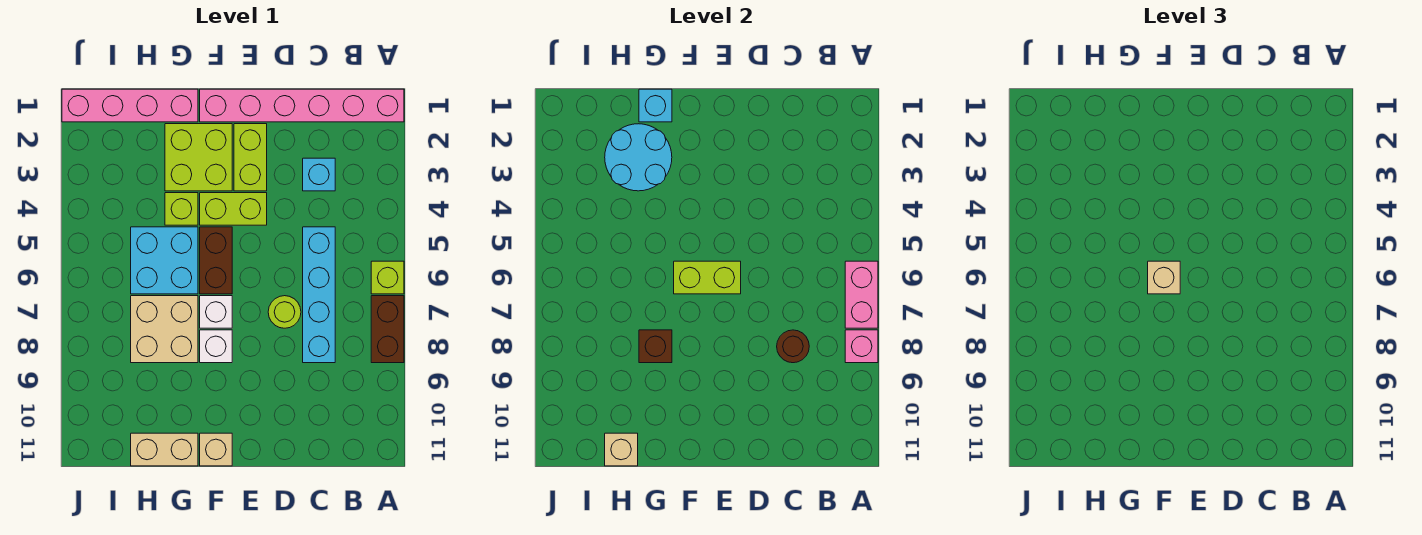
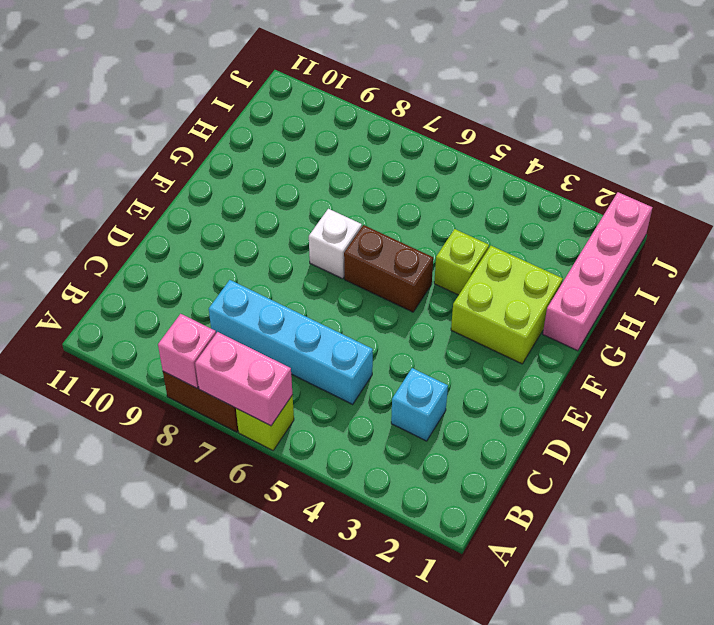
none -> pink 1x6 brick [200,89,404,122]
none -> lime 1x1 round brick [268,296,301,328]
none -> lime 1x2 brick [234,124,267,191]

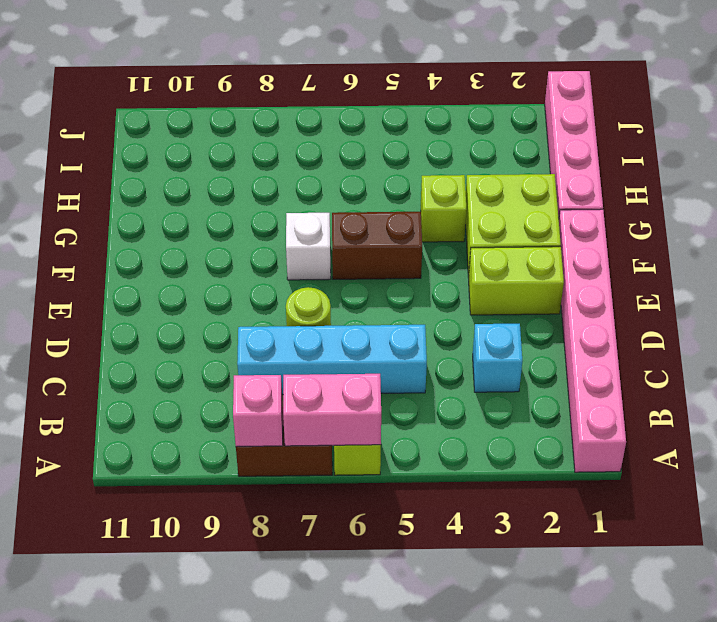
none -> lime 1x2 brick [200,193,267,225]
none -> white 1x1 brick [200,330,232,363]
none -> tan 1x1 brick [200,433,232,466]

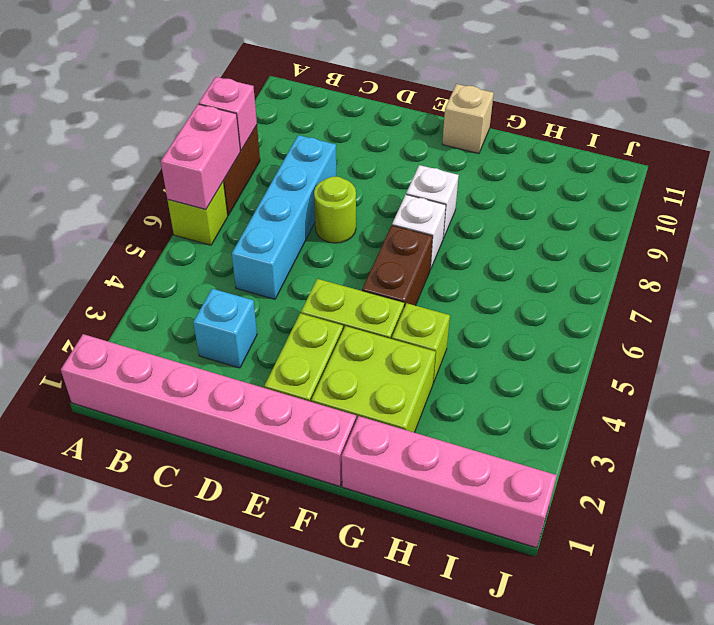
none -> cyan 2x2 brick [131,227,198,294]
none -> tan 2x2 brick [131,296,198,363]
none -> tan 1x2 brick [131,433,198,466]

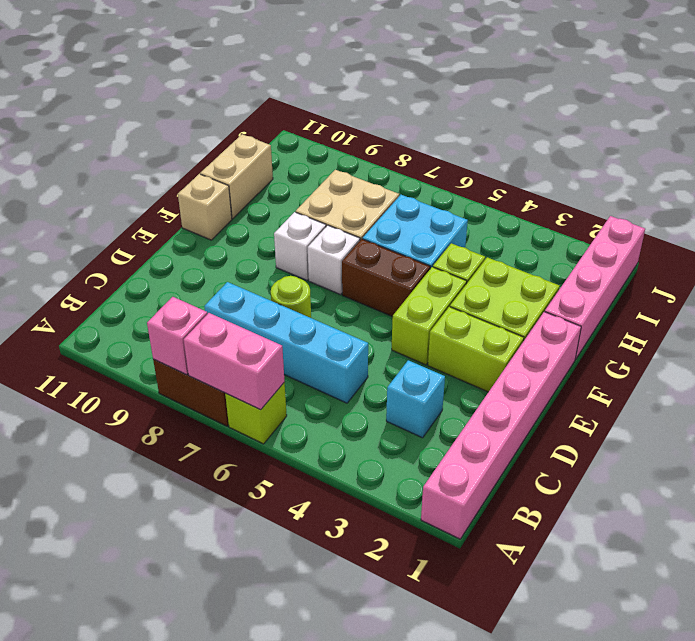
none -> brown 1x1 round brick [777,330,809,363]
none -> lime 1x2 brick [674,261,741,294]
none -> cyan 1x1 brick [639,89,672,122]

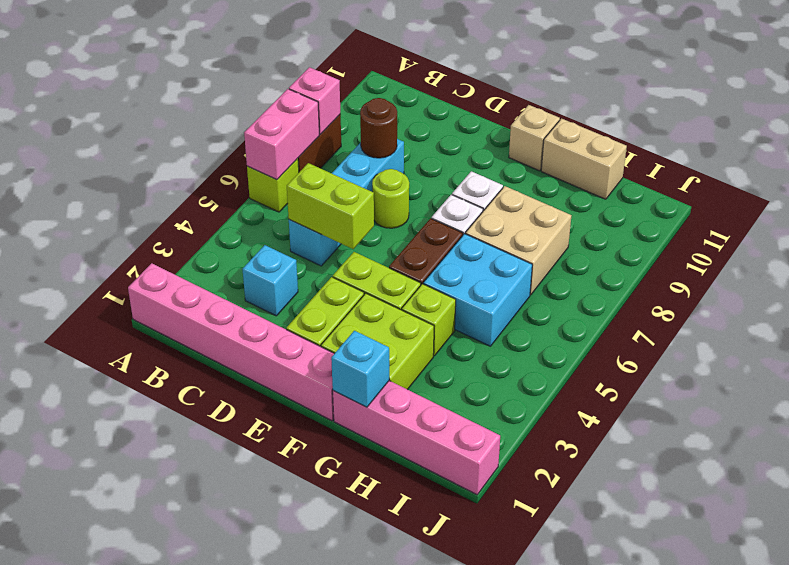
lime 1x2 brick [287,163,374,249] -> lime 1x2 brick moved to [674,261,741,294]
none -> cyan 2x2 round brick [605,124,672,191]
none -> brown 1x1 brick [639,330,672,363]
none -> tan 1x1 brick [605,433,638,466]

